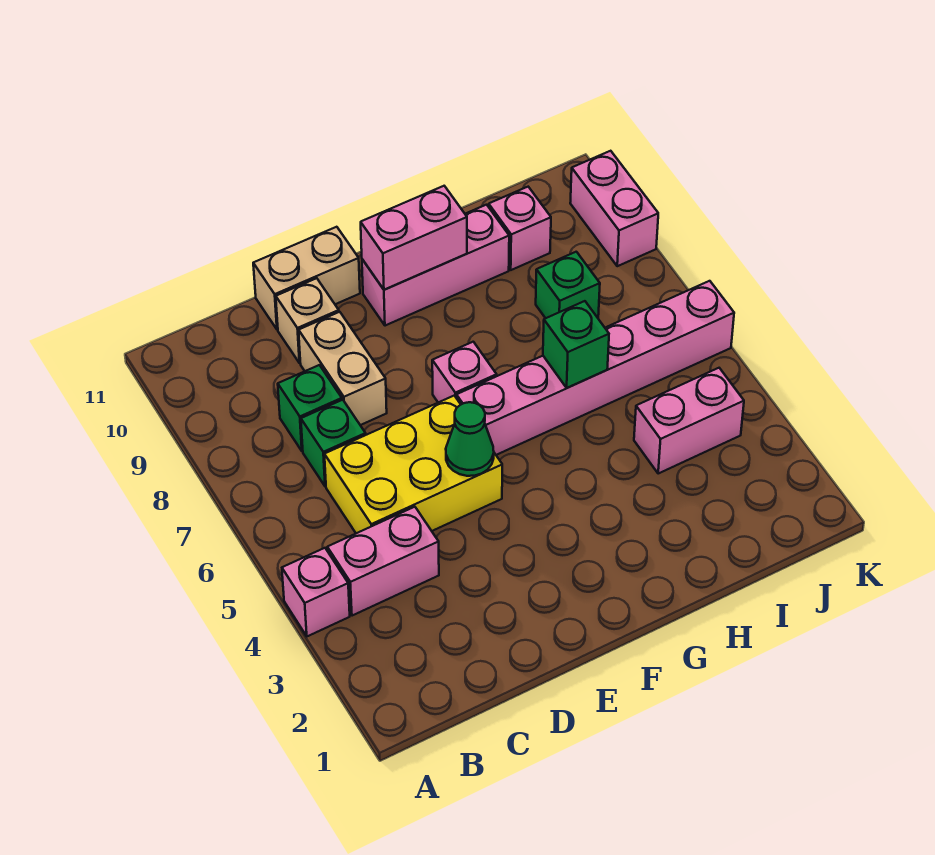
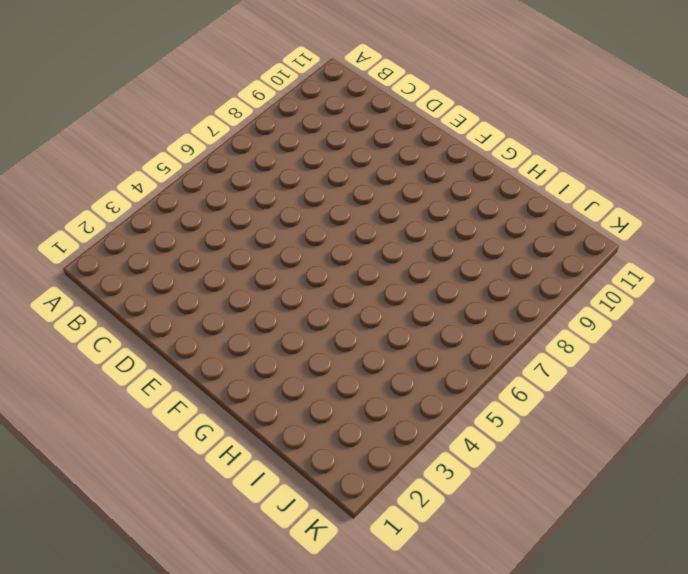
none -> pink 1x1 brick [282,548,350,636]
none -> pink 1x2 brick [327,507,439,616]
none -> yellow 2x3 brick [324,396,502,533]

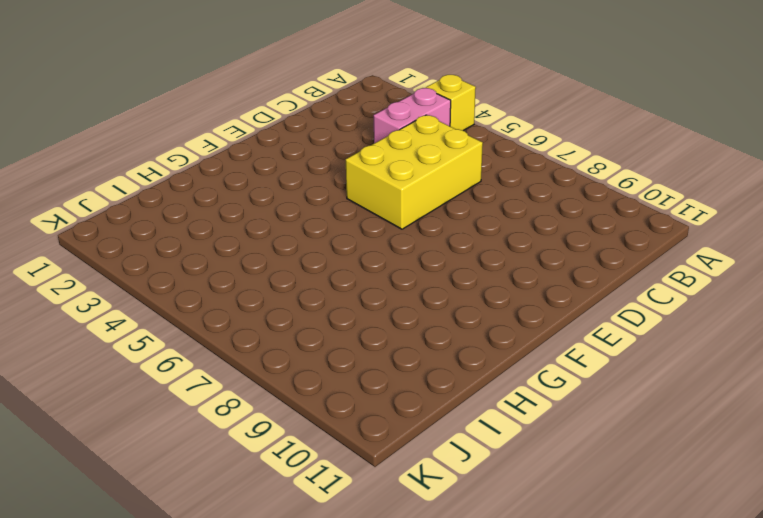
yellow 1x1 brick [426,75,476,131] -> pink 1x1 brick [282,548,350,636]
none -> green 1x1 brick [301,400,366,486]
none -> green 1x1 brick [278,365,342,451]
none -> tan 1x2 brick [299,312,387,425]

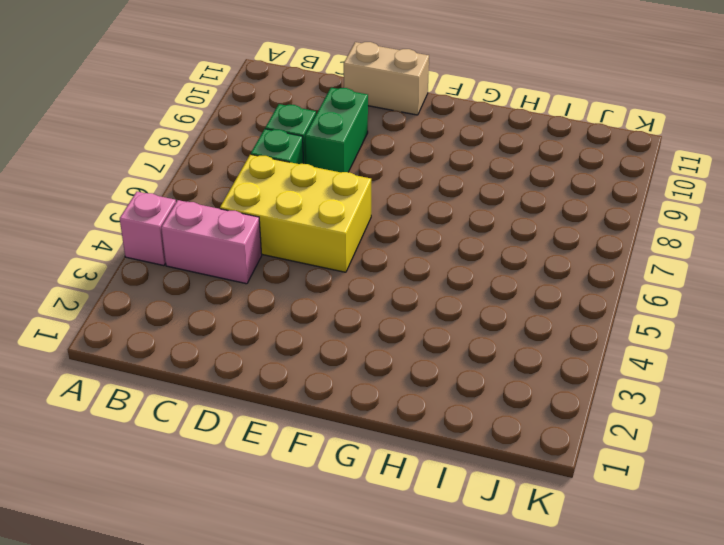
green 1x2 brick [305,88,368,172] -> tan 1x2 brick [299,312,387,425]
none -> tan 1x1 brick [276,278,339,363]
none -> pink 1x6 brick [457,281,734,455]
none -> pink 1x1 brick [432,342,497,403]

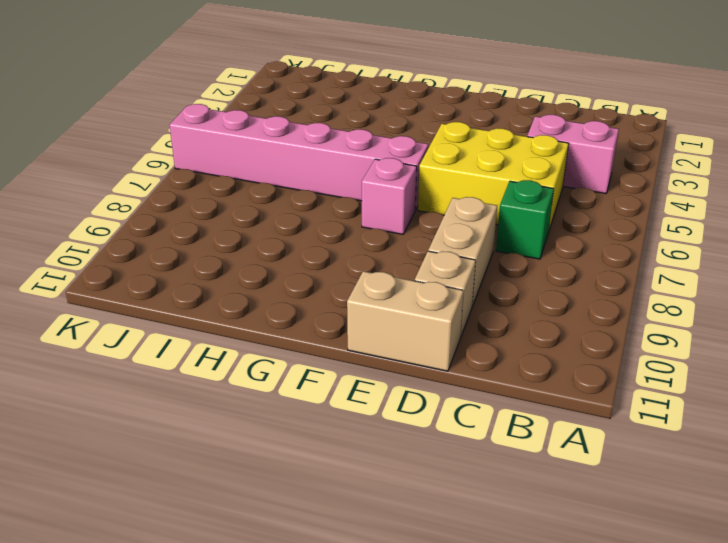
none -> pink 1x1 brick [282,548,350,636]
none -> green 1x1 brick [278,365,342,451]
none -> pink 1x3 brick [362,205,509,326]

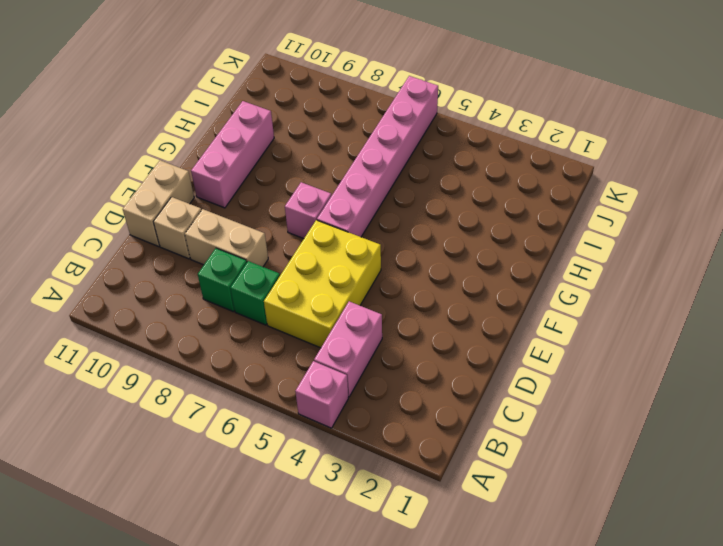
none -> pink 1x2 brick [634,368,744,473]
none -> green 1x1 brick [536,252,600,318]
none -> pink 1x1 brick [489,187,551,270]

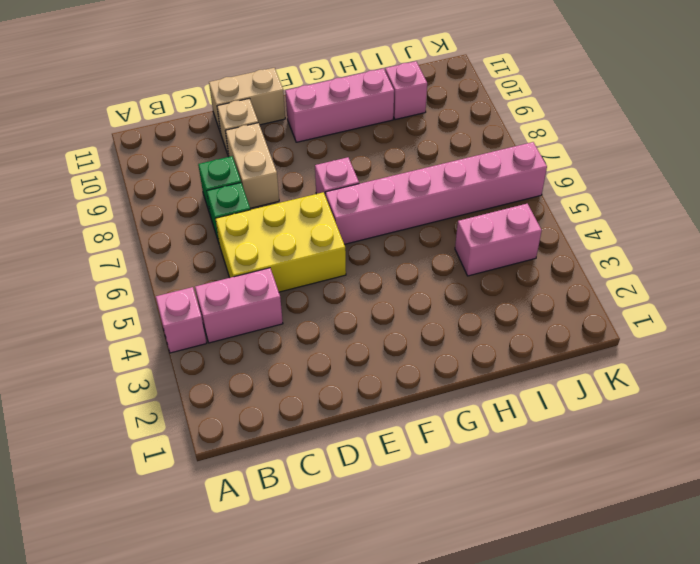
none -> green 1x1 brick [536,252,600,318]
none -> pink 1x2 brick [570,151,658,266]
none -> green 1x1 cone [446,402,494,476]

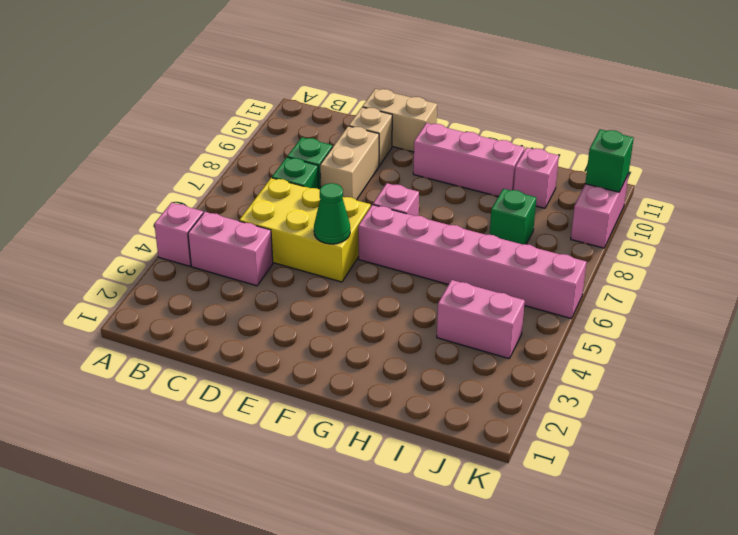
green 1x1 brick [585,130,634,192] -> green 1x1 brick moved to [543,301,609,388]
none -> pink 1x2 brick [361,186,467,290]

